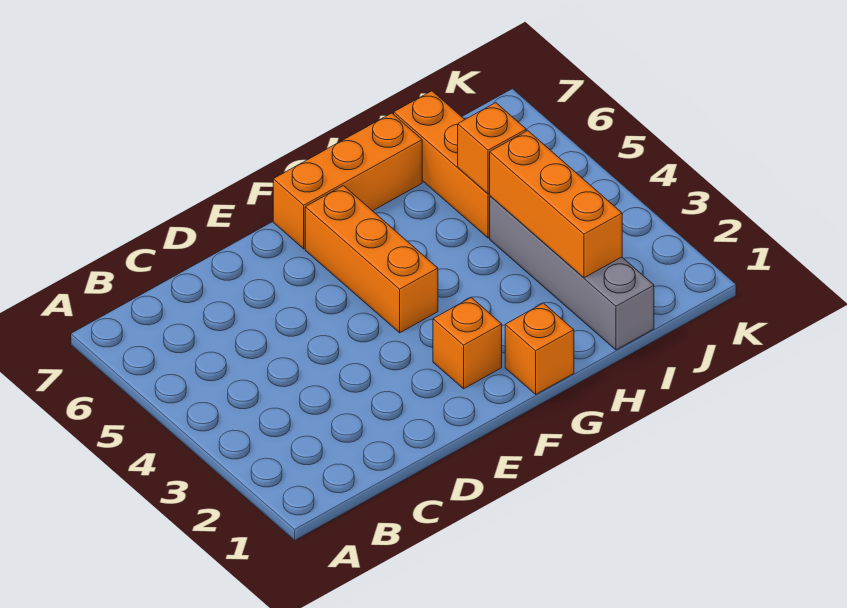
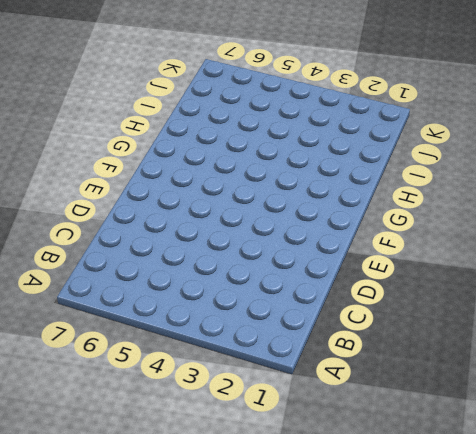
none -> orange 1x1 brick [433,298,502,389]
none -> orange 1x3 brick [305,186,438,333]

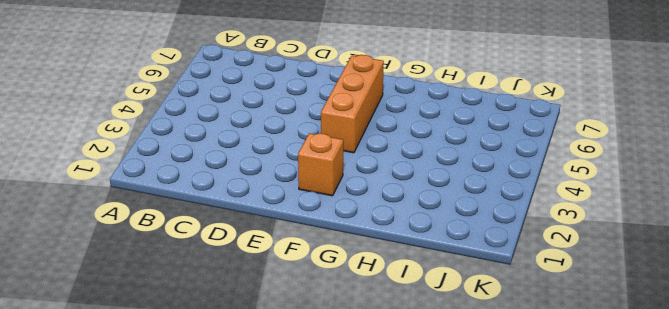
none -> orange 1x3 brick [273,113,422,249]
none -> orange 1x1 brick [505,303,574,394]

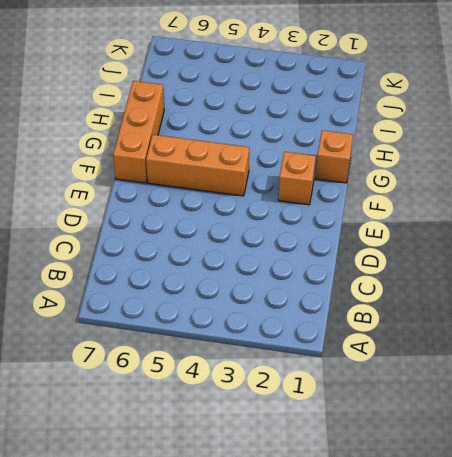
none -> grey 1x4 brick [490,196,654,350]
none -> orange 1x3 brick [394,91,490,238]

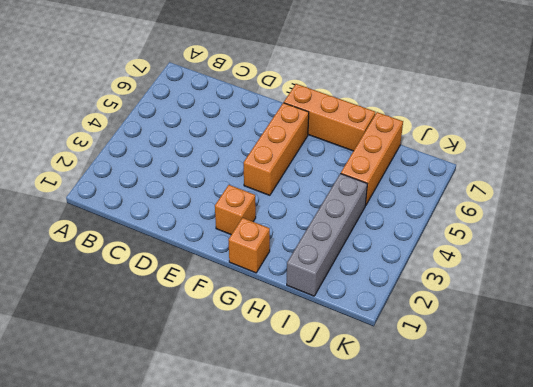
none -> orange 1x3 brick [490,131,622,278]
none -> orange 1x1 brick [458,103,526,194]

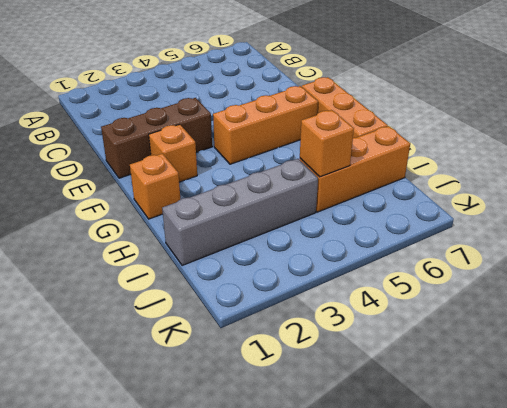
brown 1x3 brick [101,98,212,178] -> none
none -> orange 1x3 brick [490,131,622,278]

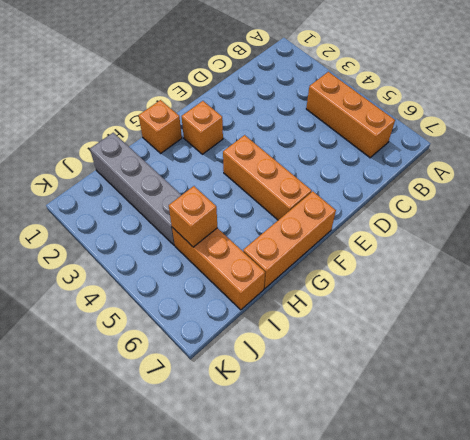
orange 1x3 brick [306,72,395,158] -> orange 1x3 brick moved to [490,131,622,278]

